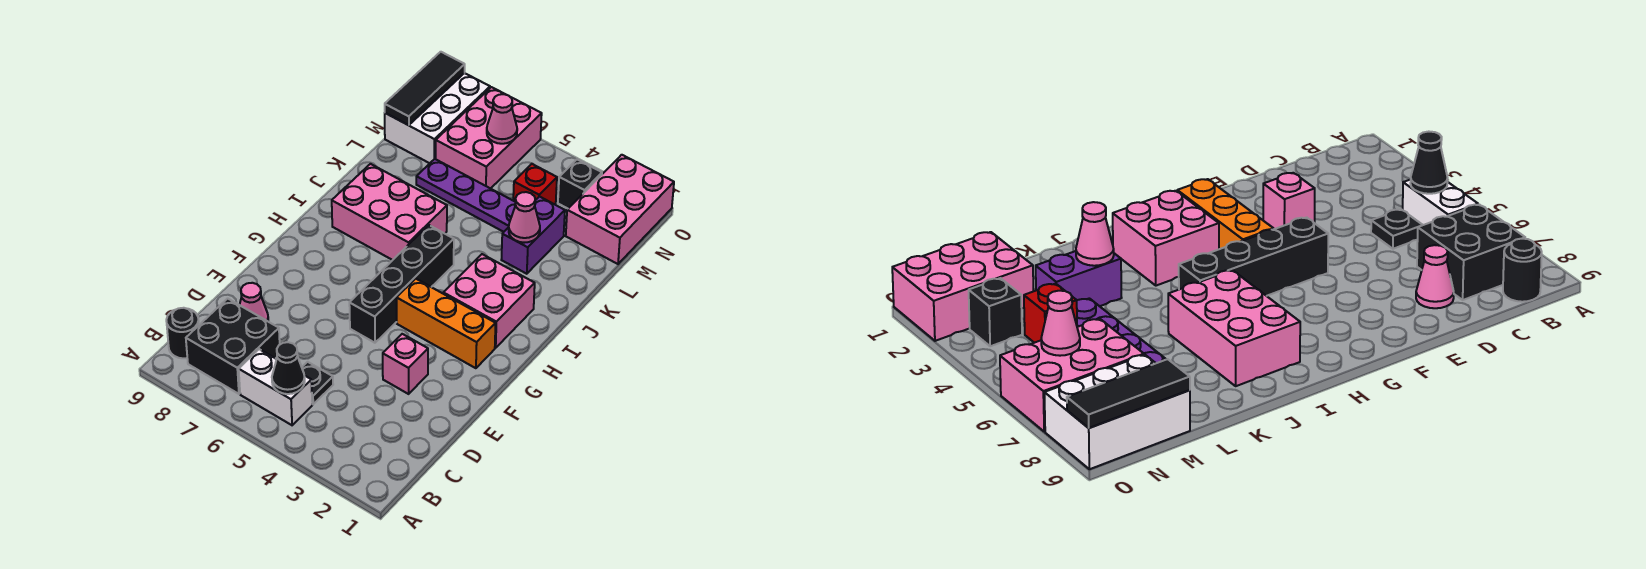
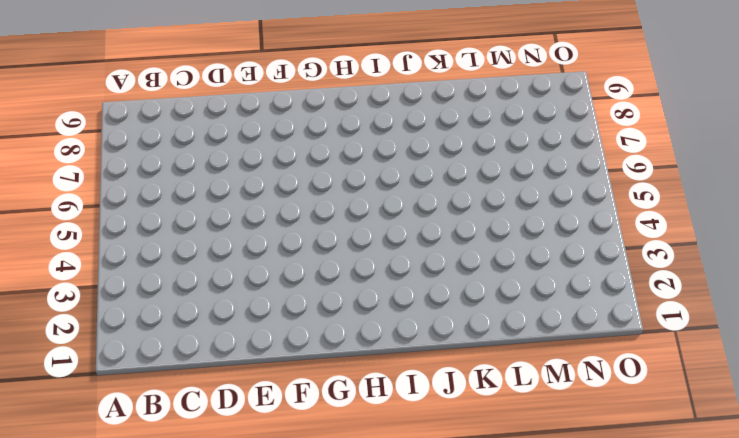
none -> white 1x2 brick [239,349,312,425]
none -> black 2x2 brick [186,298,280,394]
none -> black 1x1 round brick [166,308,199,358]

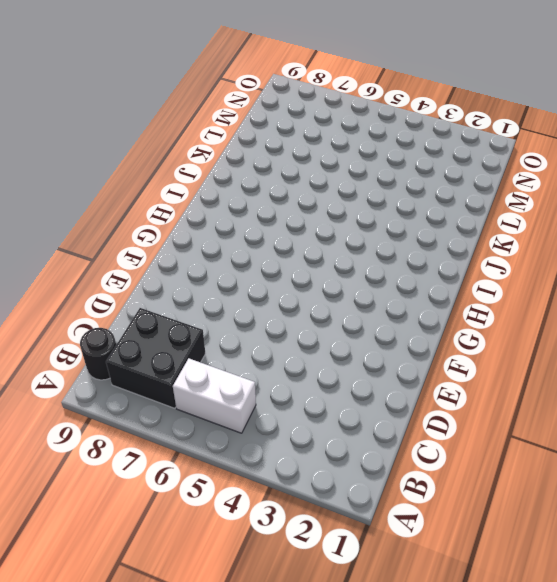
none -> black 1x1 plate [302,362,333,404]
none -> pink 1x1 cone [240,283,268,321]
none -> pink 1x1 brick [383,334,428,394]

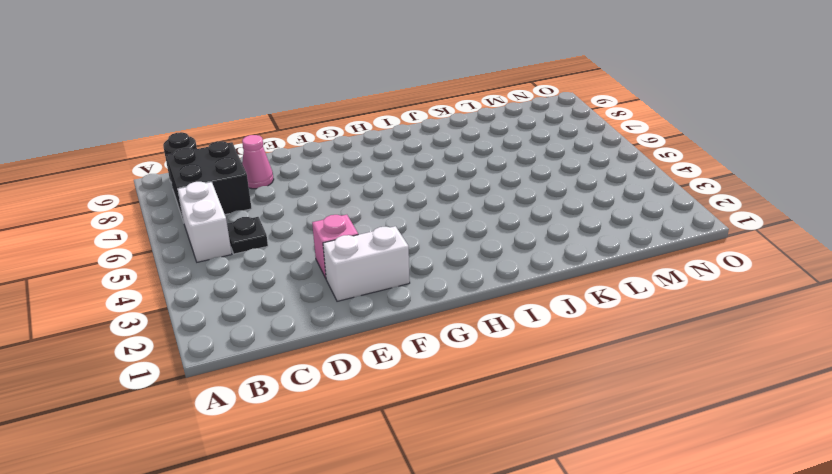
white 1x2 brick [323,226,410,301] -> none
none -> black 1x4 brick [349,225,454,343]
none -> orange 1x3 brick [397,279,496,368]
none -> pink 2x2 brick [443,254,535,348]

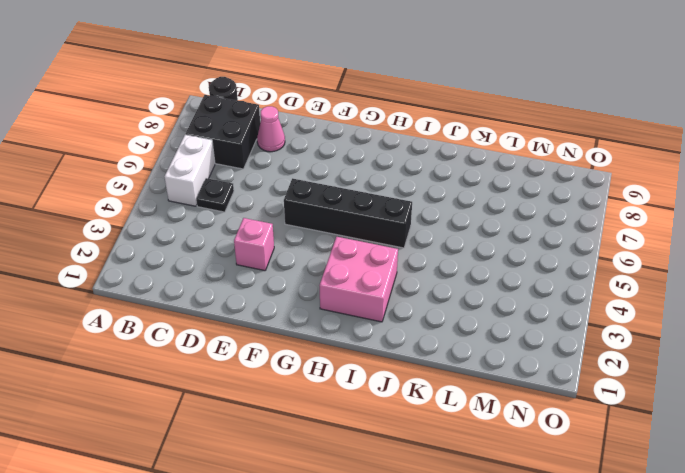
none -> orange 1x3 brick [397,279,496,368]
none -> pink 2x3 brick [332,164,447,260]
none -> purple 1x2 brick [501,197,565,274]

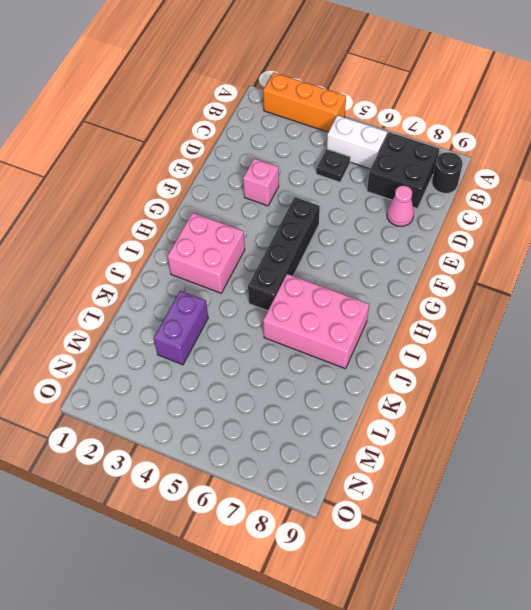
orange 1x3 brick [263,72,346,132] -> orange 1x3 brick moved to [397,279,496,368]
none -> purple 1x4 plate [416,159,516,232]
none -> pink 2x3 brick [566,155,674,264]
none -> red 1x1 brick [513,164,557,204]

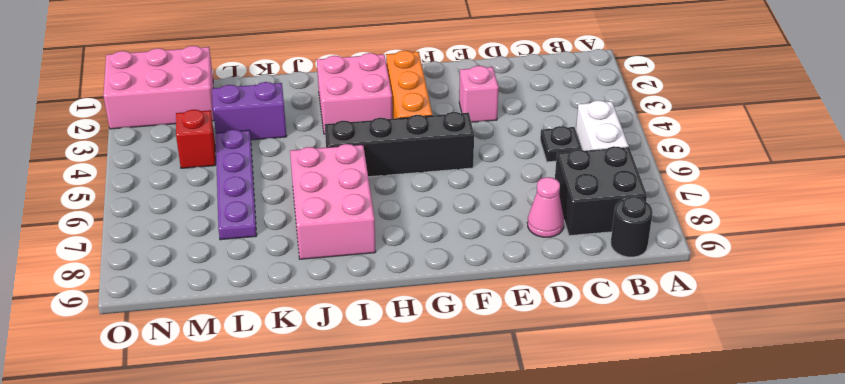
none -> pink 2x3 brick [436,87,542,189]
none -> white 2x3 brick [385,73,490,163]
none -> black 1x1 brick [558,159,602,208]

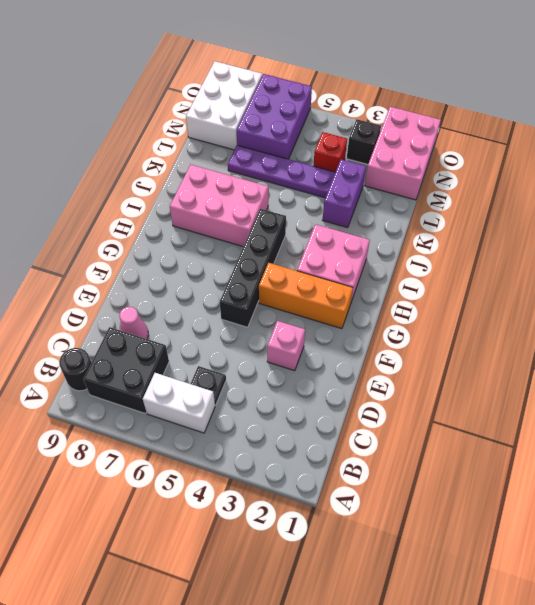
purple 2x3 brick [237,74,312,159] -> pink 2x3 brick [436,87,542,189]
none -> black 1x1 cone [272,342,305,394]
none -> pink 1x1 cone [509,192,540,243]
none -> black 1x3 tile [385,52,465,125]

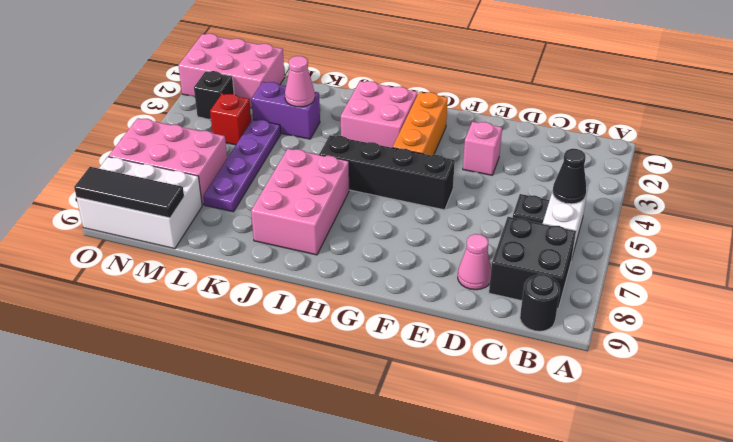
none -> pink 1x1 cone [487,94,517,144]

